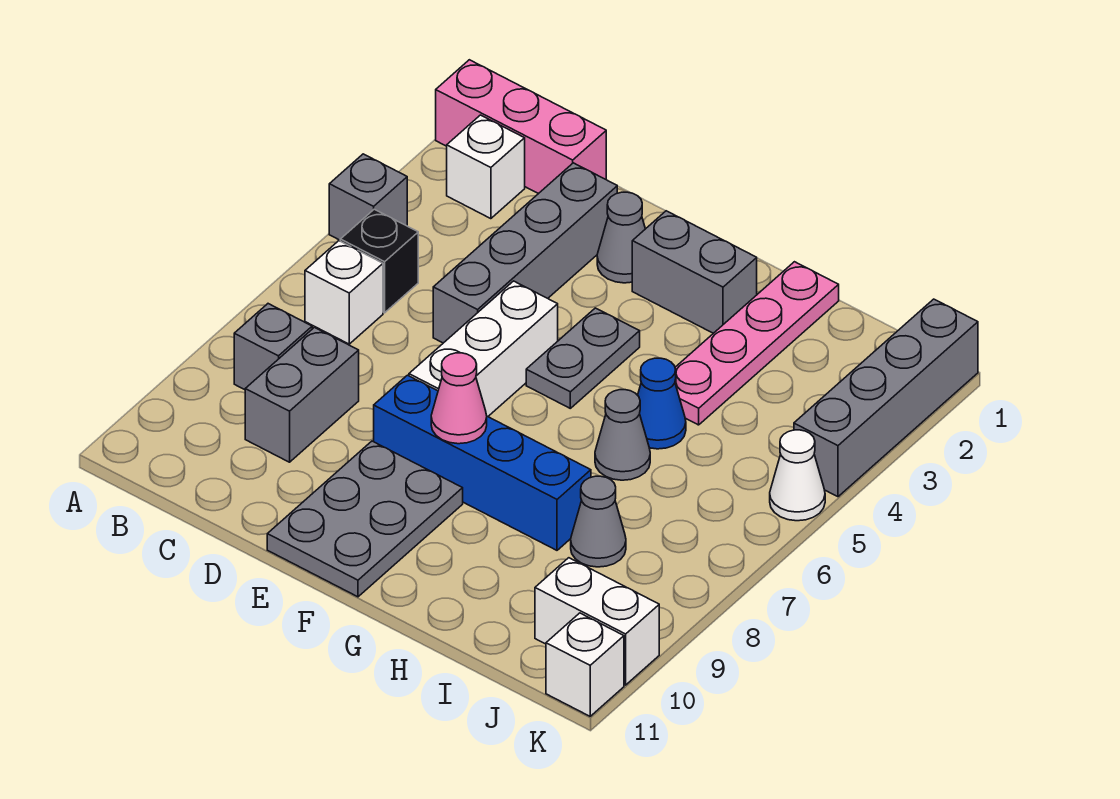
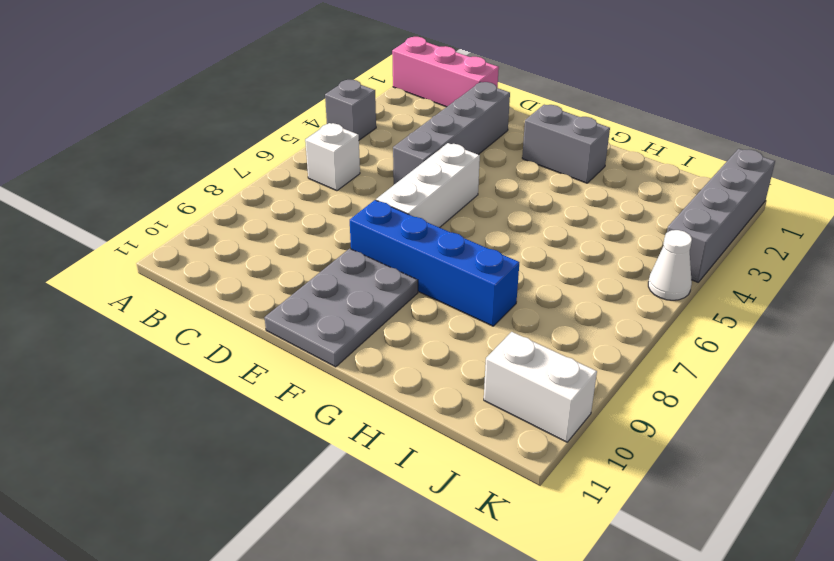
none -> white 1x1 brick [447,115,525,219]
none -> black 1x1 brick [340,209,418,313]
none -> grey 1x1 brick [234,304,312,390]

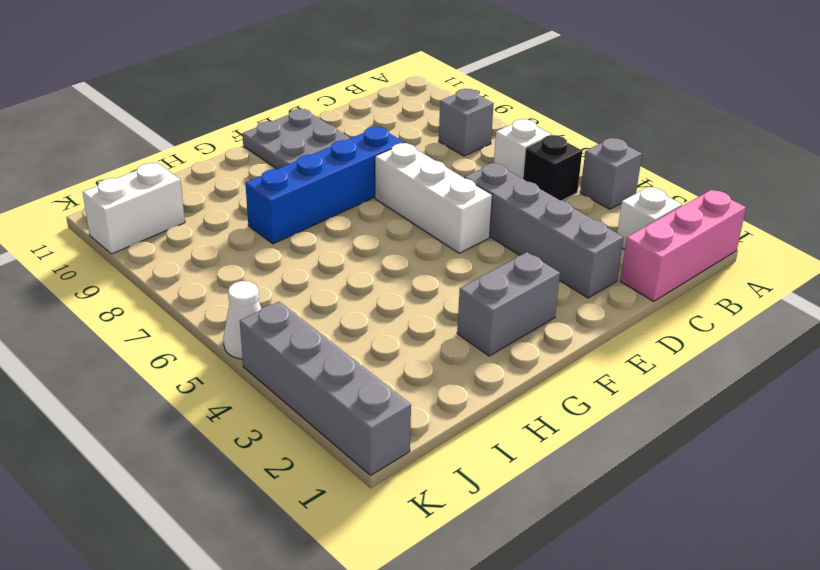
none -> grey 1x2 brick [245,327,359,462]
none -> grey 1x1 cone [597,192,645,283]
none -> grey 1x2 plate [526,308,640,408]

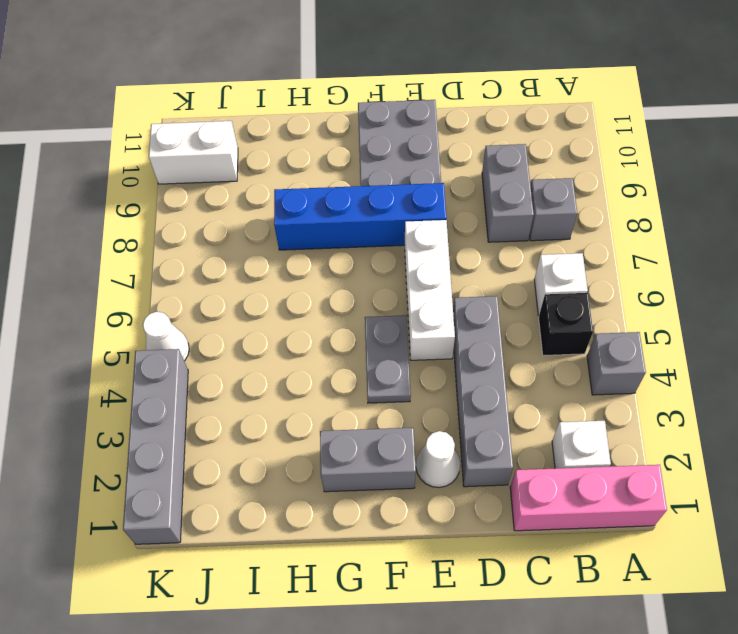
white 1x1 cone [416,431,460,487] -> grey 1x1 cone [597,192,645,283]
none -> pink 1x4 plate [675,262,839,425]
none -> blue 1x1 cone [638,358,686,449]
none -> grey 1x1 cone [595,390,650,480]

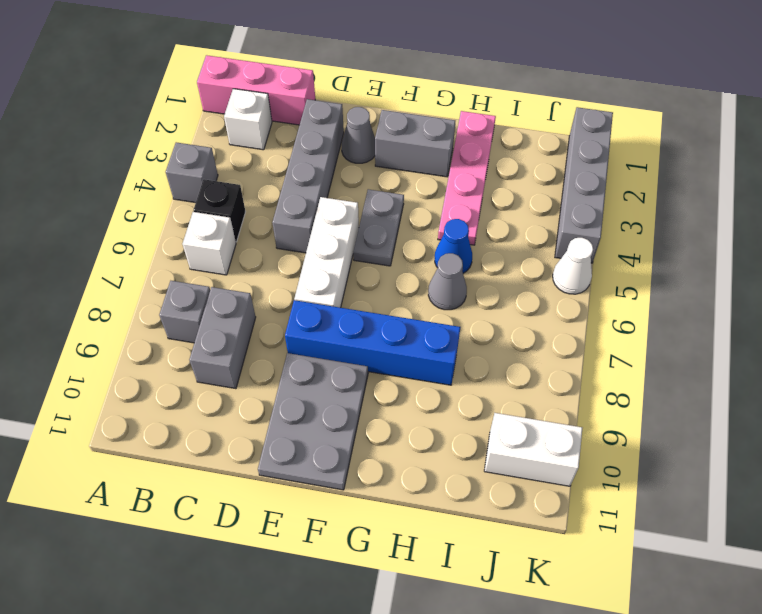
none -> grey 1x1 cone [571,476,626,567]
none -> white 1x1 brick [546,613,624,716]
none -> pink 1x1 cone [431,353,487,444]

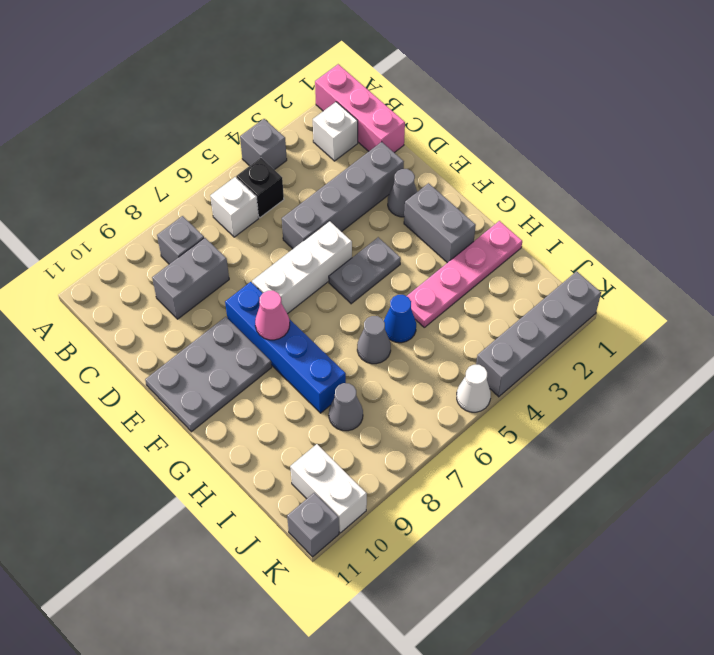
grey 1x1 brick [287,493,339,557] -> white 1x1 brick [546,613,624,716]

